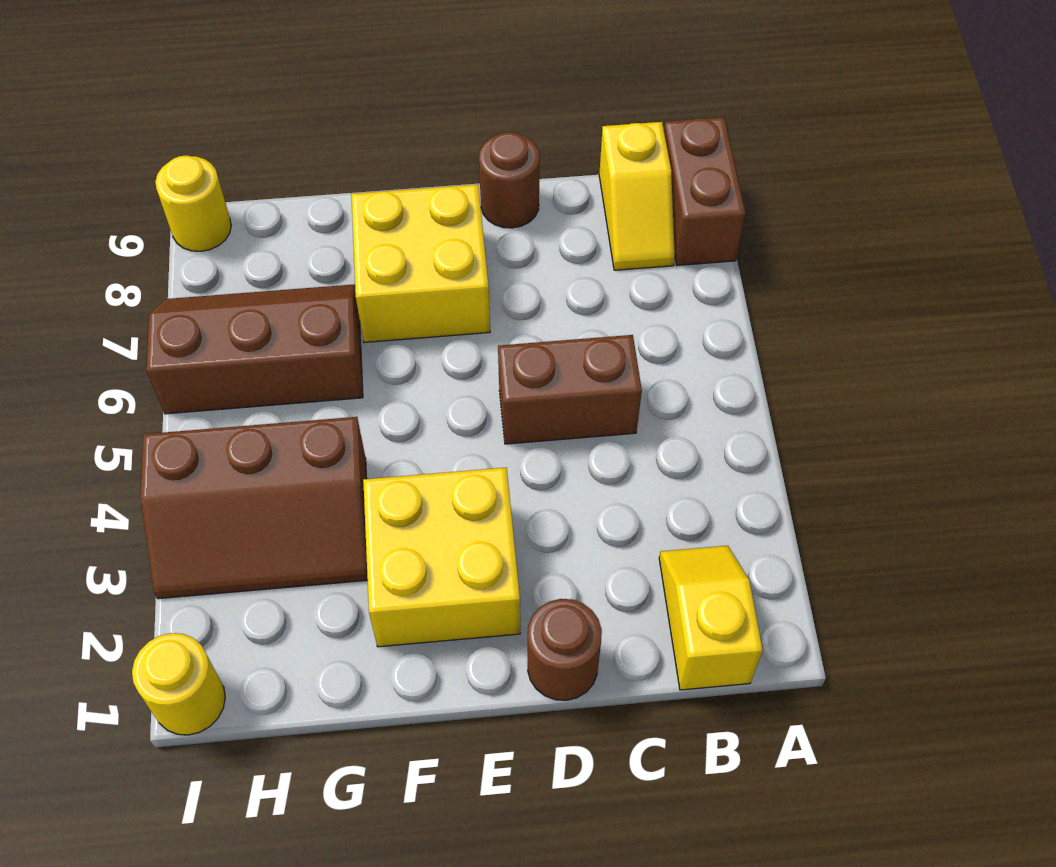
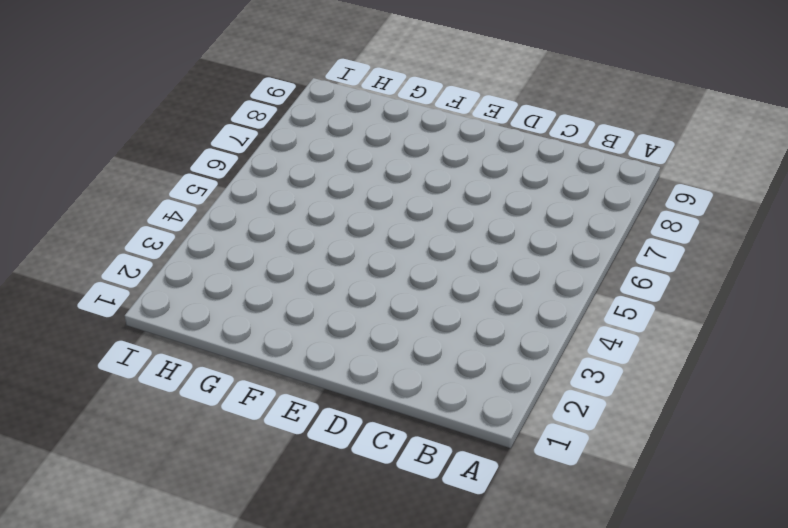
none -> brown 1x2 brick [664,117,746,265]
none -> yellow 1x2 slope [659,546,763,690]
none -> yellow 1x2 slope [599,122,675,270]

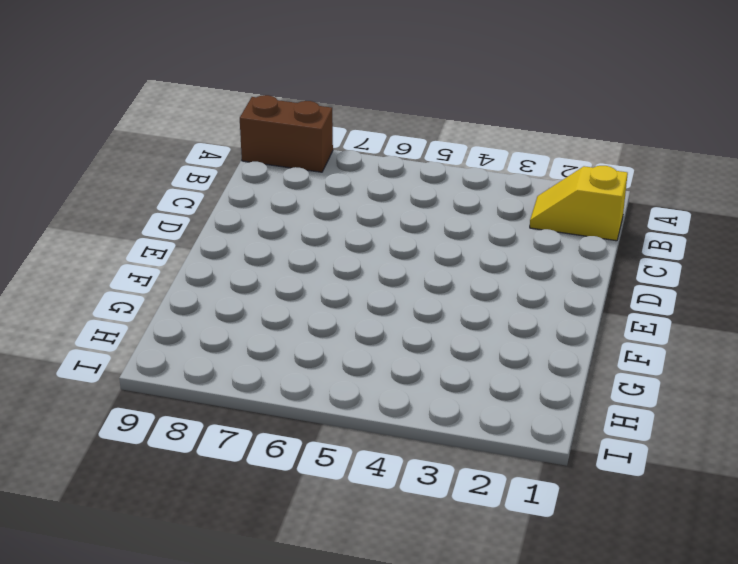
none -> yellow 1x2 slope [599,122,675,270]
none -> brown 1x2 brick [498,335,642,444]
none -> brown 1x1 round brick [528,599,602,700]

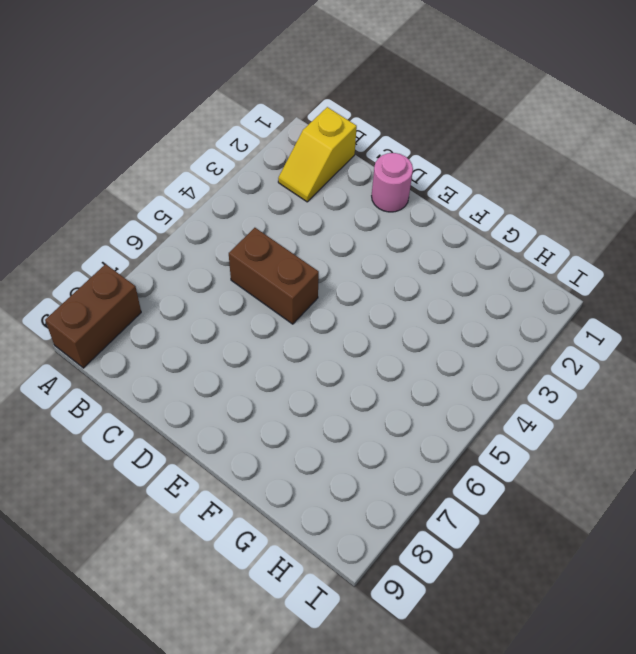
pink 1x1 round brick [372,153,413,212] -> brown 1x1 round brick [528,599,602,700]
none -> yellow 1x2 slope [599,122,675,270]
none -> brown 1x1 round brick [479,132,540,228]
none -> yellow 2x2 brick [363,468,520,647]

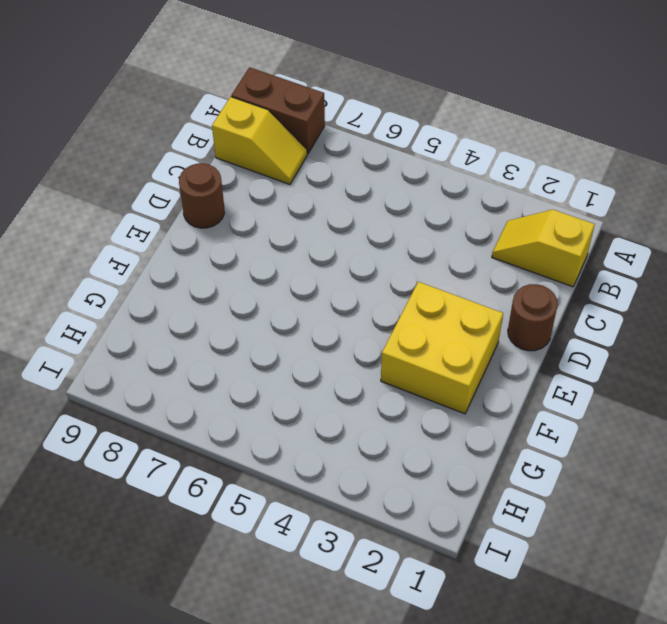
none -> brown 1x2 brick [498,335,642,444]
none -> yellow 2x2 brick [351,184,490,342]
none -> brown 2x3 slope [140,417,368,599]

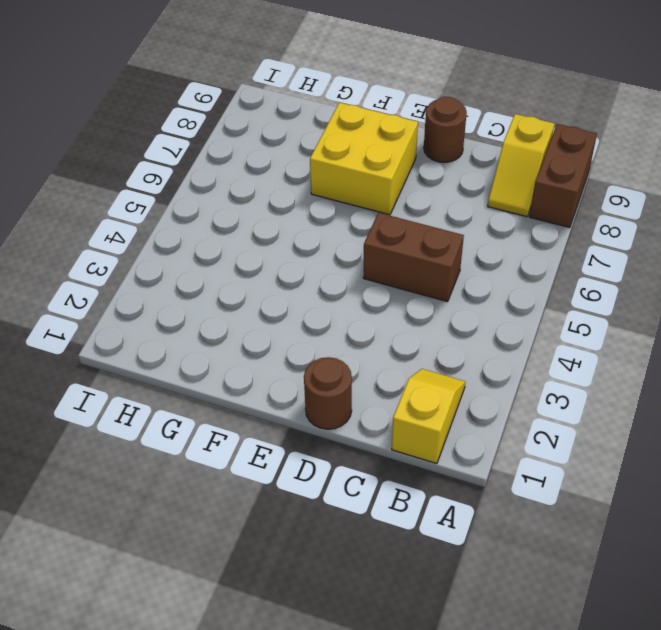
none -> yellow 2x2 brick [363,468,520,647]
none -> brown 2x3 slope [140,417,368,599]
none -> brown 2x3 slope [146,284,363,414]

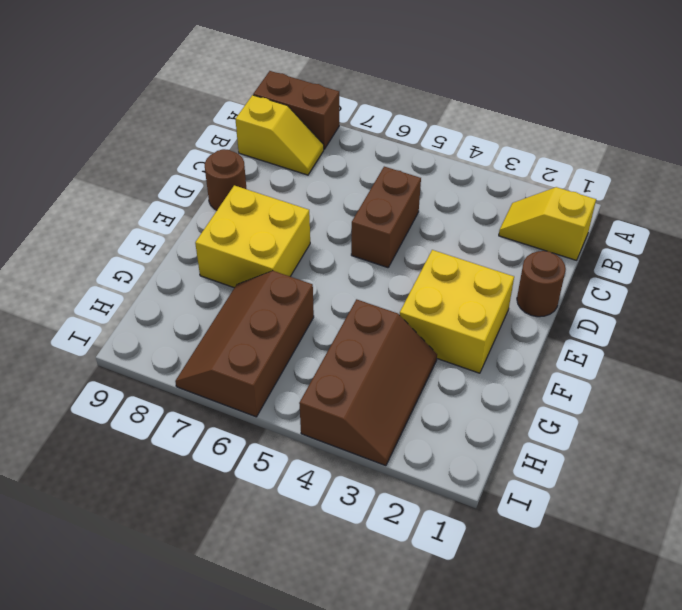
none -> yellow 1x1 round brick [132,633,225,735]
none -> yellow 1x1 round brick [155,156,231,251]

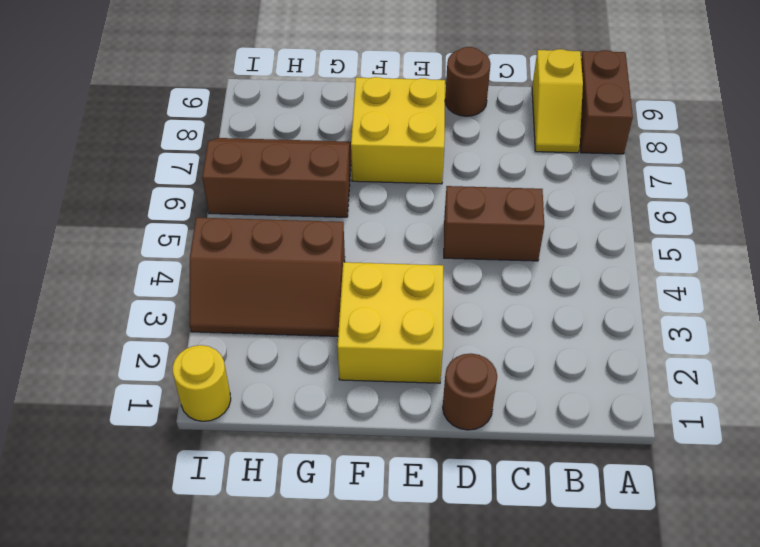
none -> yellow 1x2 slope [659,546,763,690]
none -> yellow 1x1 round brick [155,156,231,251]

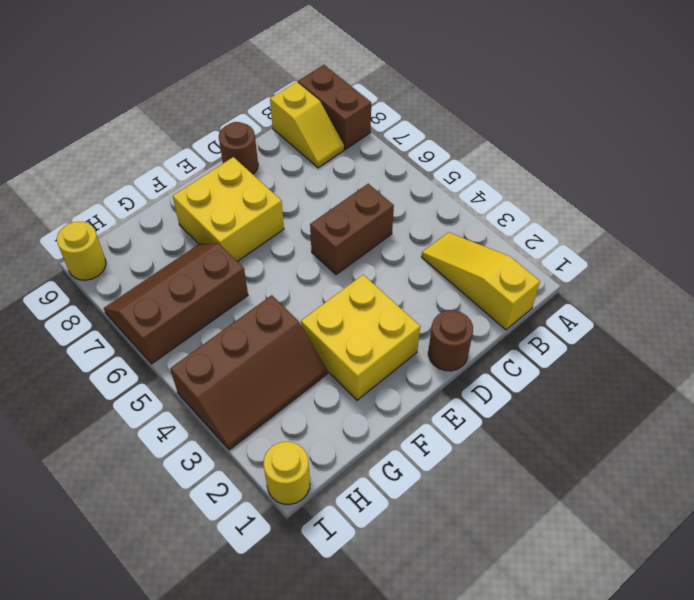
yellow 1x3 slope [422,232,540,330] -> yellow 1x2 slope [659,546,763,690]

